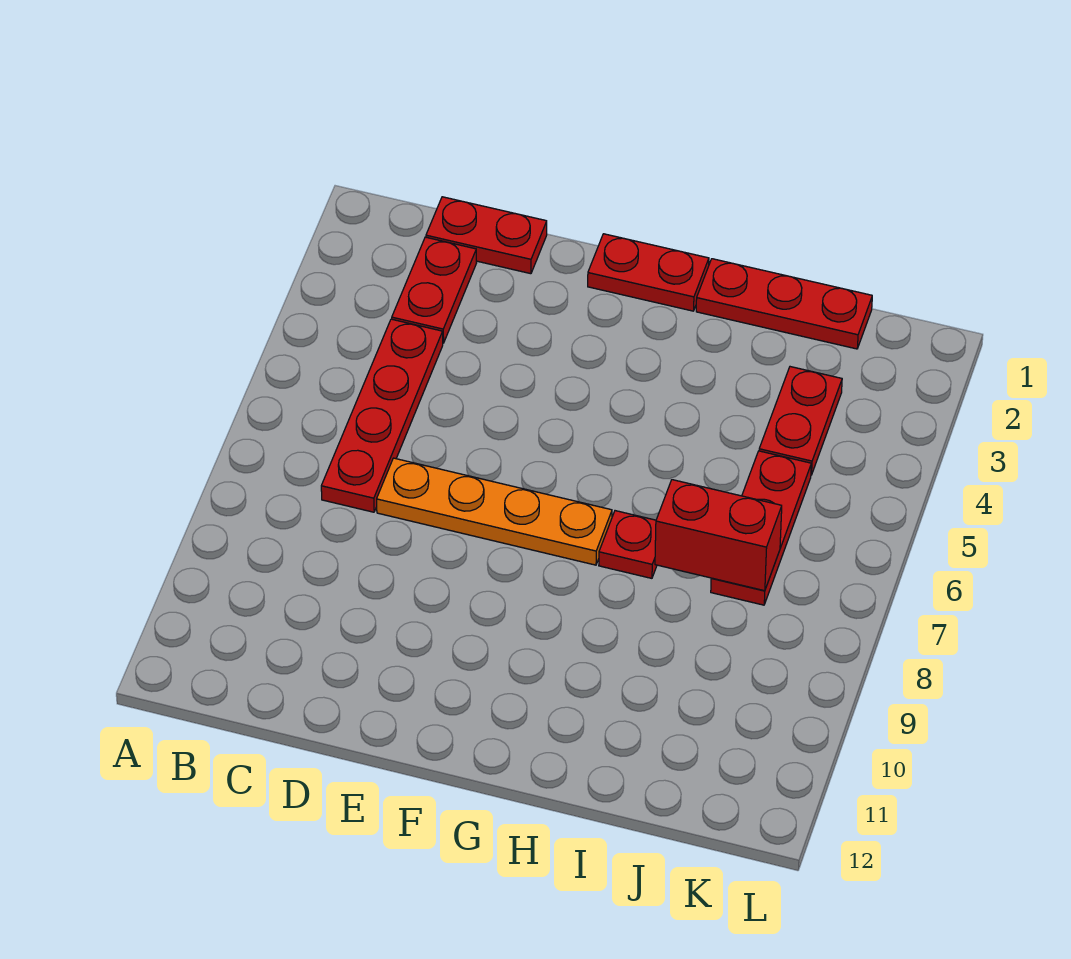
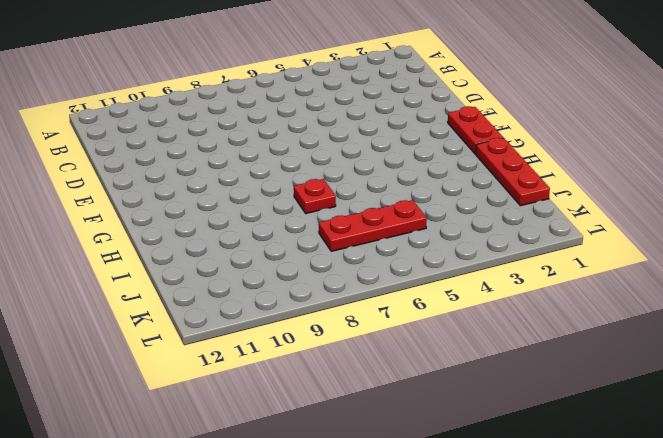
none -> red 1x2 plate [426,197,547,274]
none -> red 1x2 plate [392,237,476,343]

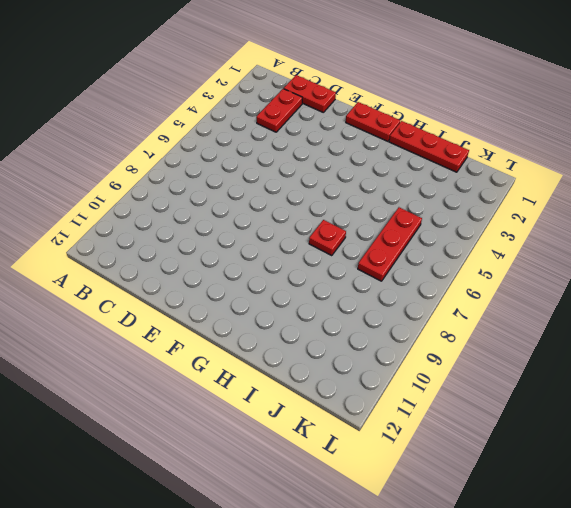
none -> red 1x4 plate [321,319,443,512]
none -> orange 1x4 plate [377,458,612,565]

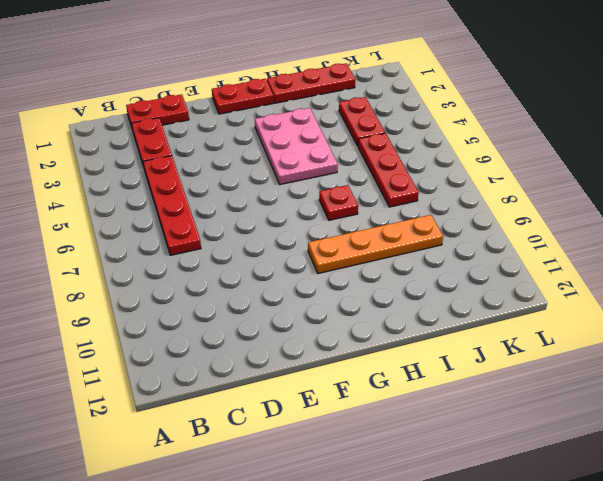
pink 2x3 plate [255,108,338,185] -> none
orange 1x4 plate [308,215,443,274] -> orange 1x4 plate moved to [377,458,612,565]
none -> red 1x2 brick [655,480,782,591]

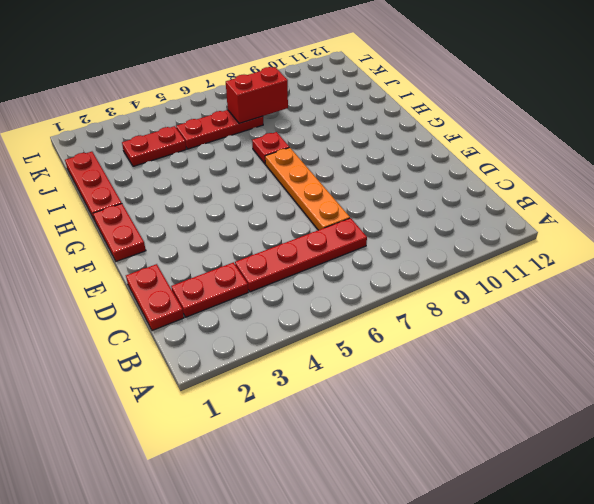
red 1x2 brick [226,67,288,123] -> red 1x2 brick turned to [655,480,782,591]

